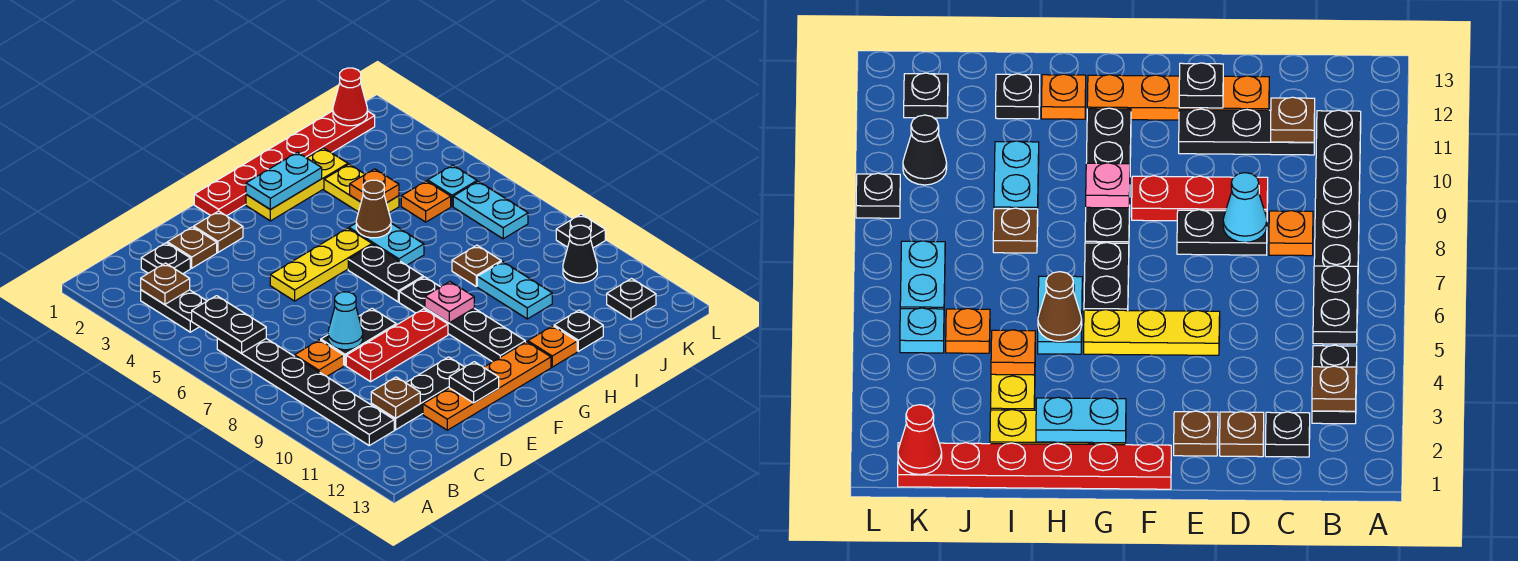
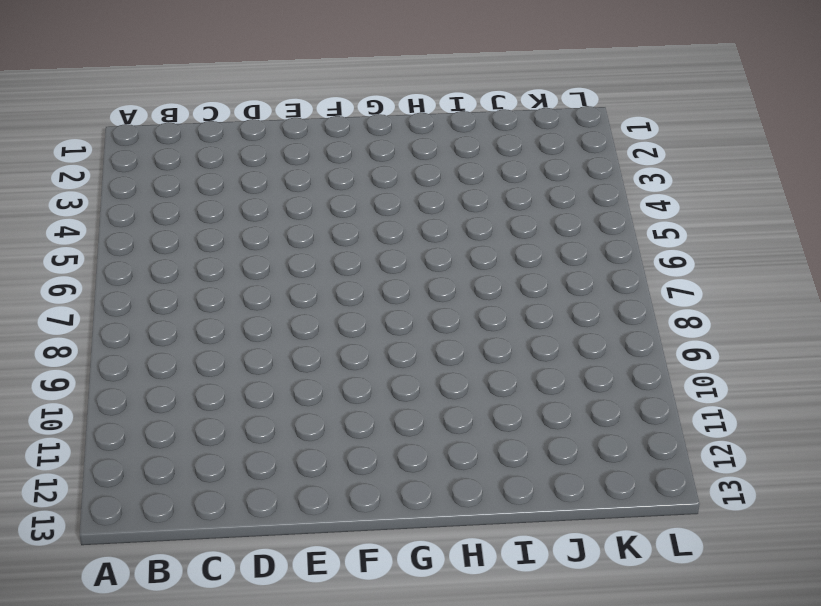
none -> black 1x2 plate [141,290,207,332]
none -> black 1x6 plate [217,338,394,445]
none -> black 1x1 plate [141,243,190,274]
none -> orange 1x1 plate [295,340,344,376]

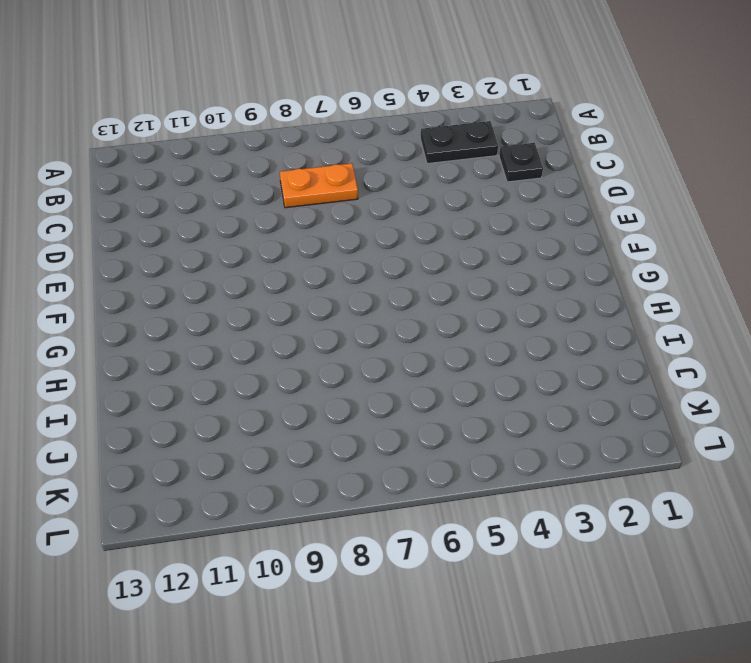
orange 1x2 plate [280,163,358,208] -> orange 1x1 plate [295,340,344,376]
none -> black 1x6 plate [217,338,394,445]
none -> black 1x3 plate [371,357,464,430]
none -> brown 1x1 plate [167,227,217,268]
none -> black 1x2 plate [321,309,396,365]

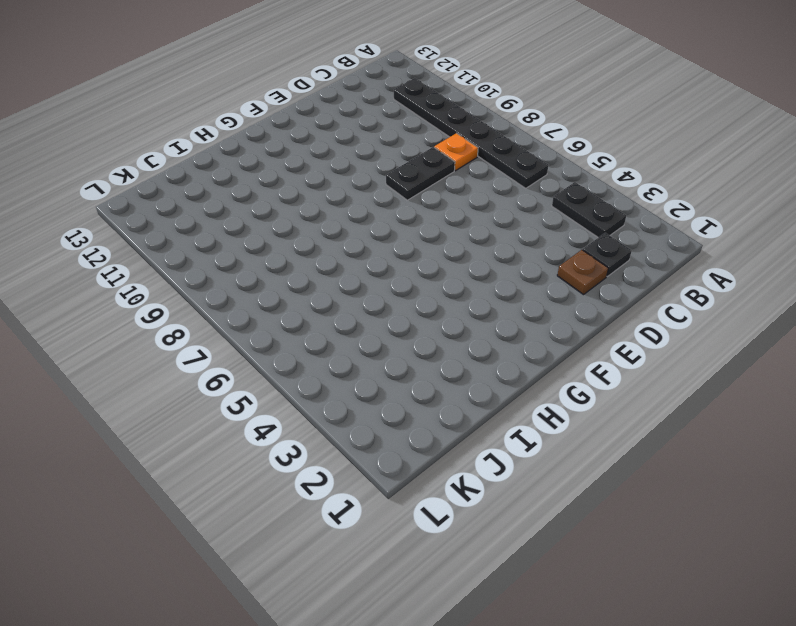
none -> black 1x3 plate [371,357,464,430]
none -> red 1x3 plate [346,309,448,382]
none -> orange 1x4 plate [423,342,551,430]
none -> brown 1x1 plate [194,211,243,252]

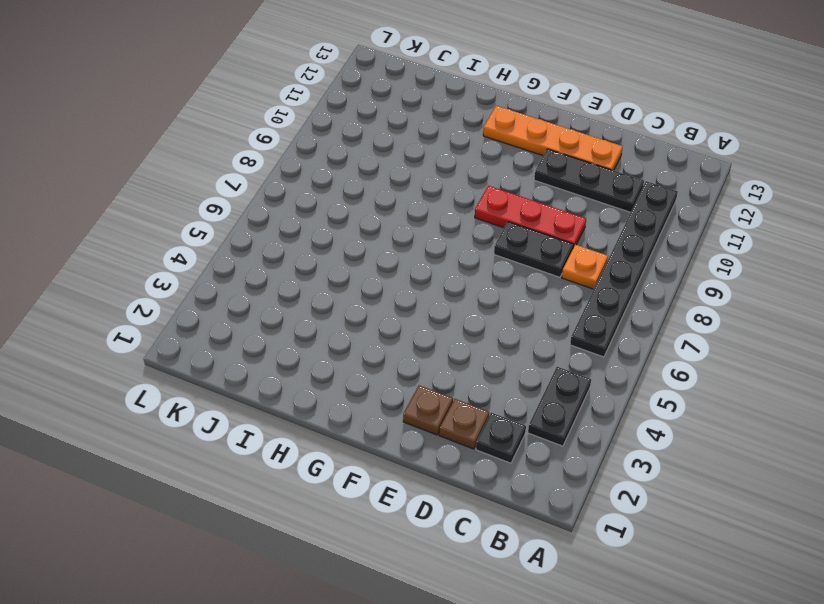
none -> yellow 1x3 plate [270,228,372,301]
none -> red 1x6 plate [194,111,375,216]
none -> yellow 1x3 plate [246,148,348,221]
none -> black 1x2 plate [348,244,423,302]

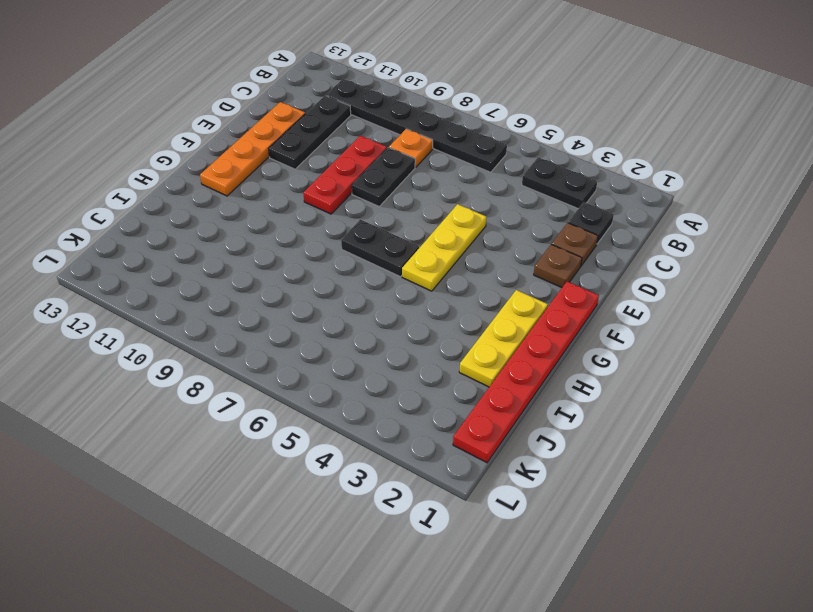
none -> black 1x4 plate [399,277,525,362]
none -> cyan 1x2 plate [349,223,424,265]
none -> orange 1x1 plate [528,326,577,367]
none -> yellow 1x2 plate [324,164,399,213]

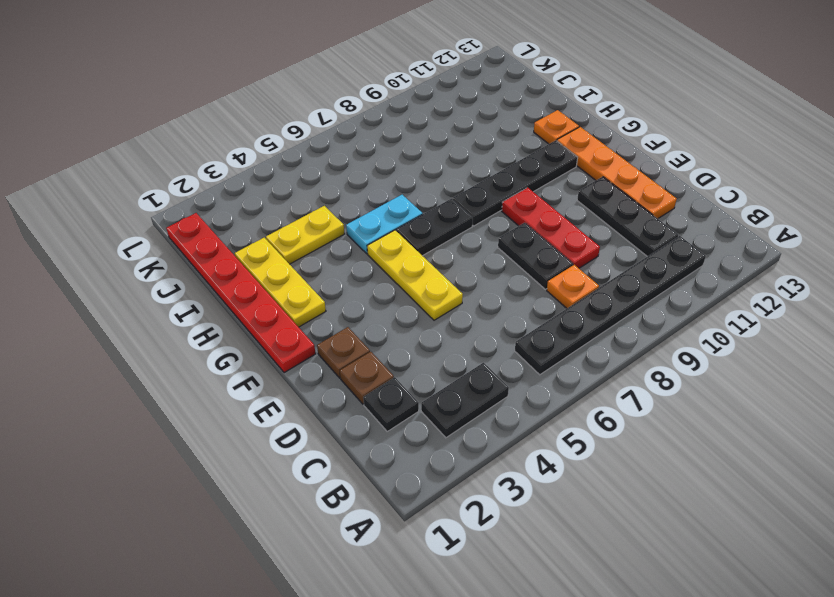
none -> brown 1x1 plate [452,245,501,286]
none -> cyan 1x2 plate [477,261,552,319]
none -> black 1x1 plate [554,310,603,351]
none -> orange 1x1 plate [401,181,451,222]

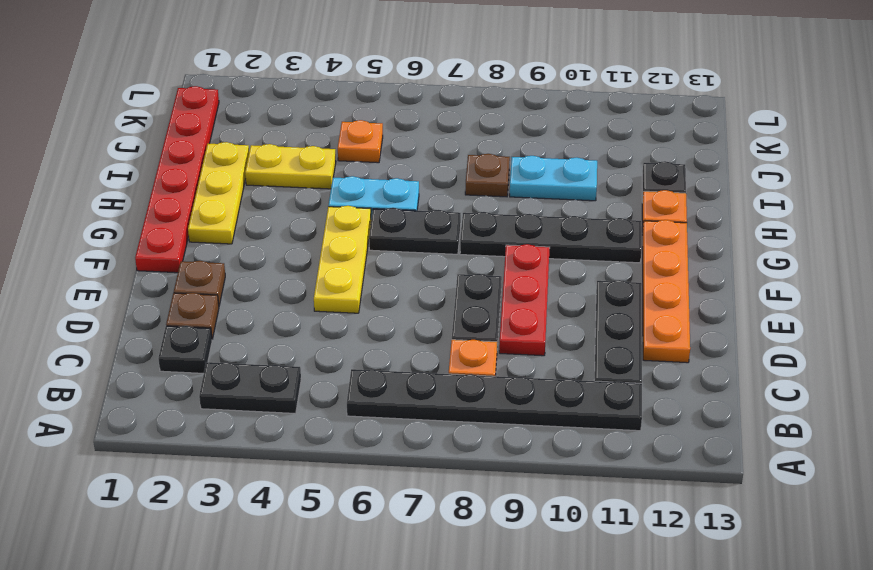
none -> cyan 1x1 plate [428,165,477,206]
none -> cyan 1x2 plate [453,181,528,239]
none -> black 1x1 cone [563,225,597,283]
none -> black 1x1 plate [607,279,656,320]

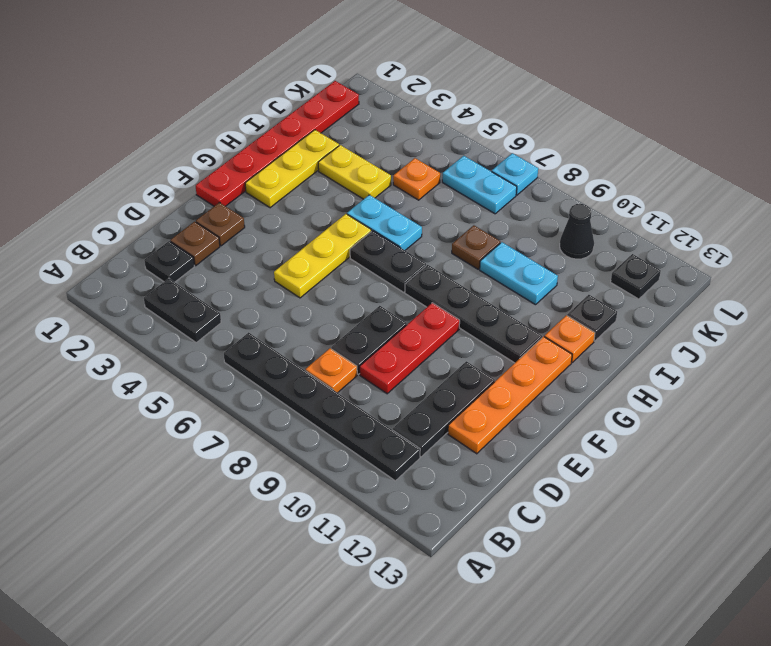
cyan 1x1 plate [492,153,538,195] -> cyan 1x1 plate moved to [428,165,477,206]
none -> black 1x1 plate [556,214,605,248]
none -> brown 1x1 plate [141,263,190,305]
none -> black 1x2 plate [192,296,266,353]
none -> brown 1x1 plate [371,377,420,418]

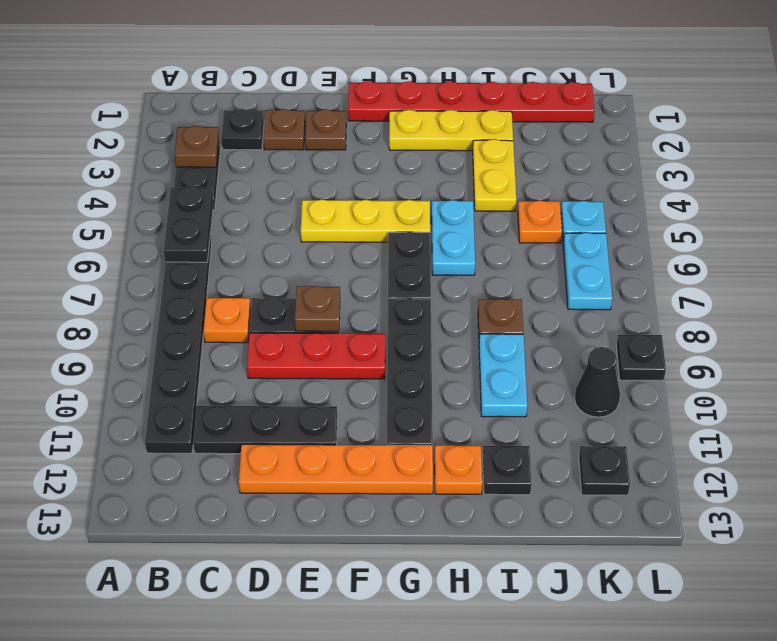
brown 1x1 plate [295,286,340,331] -> brown 1x1 plate moved to [371,377,420,418]
none -> cyan 1x1 cone [328,292,363,350]
none -> black 1x1 plate [449,362,499,403]
none -> cyan 1x2 plate [246,152,322,210]
none -> pink 1x1 plate [425,282,474,323]

